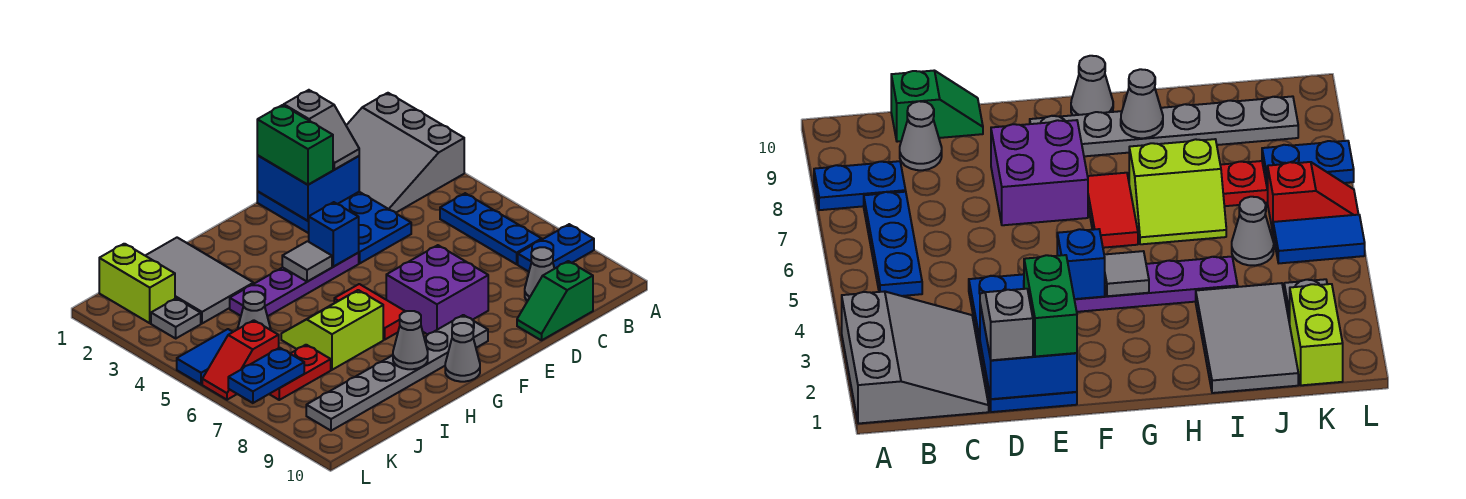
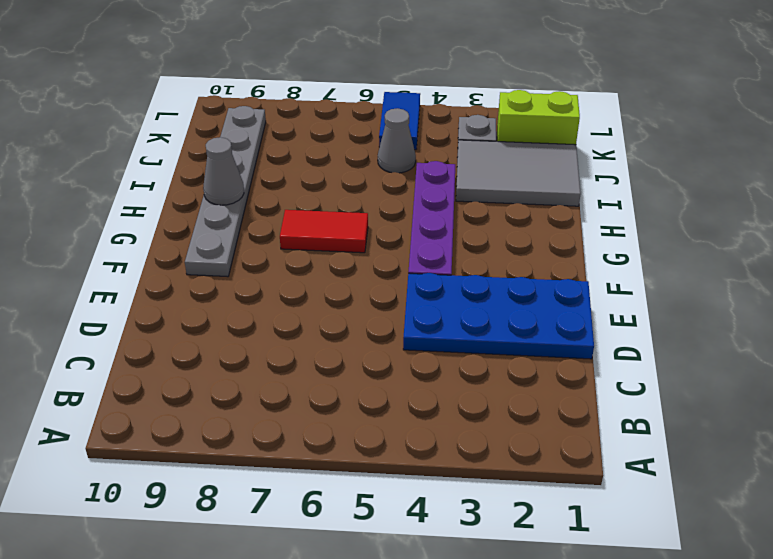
none -> grey 3x3 slope [346,93,464,213]
none -> blue 1x2 plate [518,224,594,272]
none -> blue 1x3 plate [440,193,542,264]

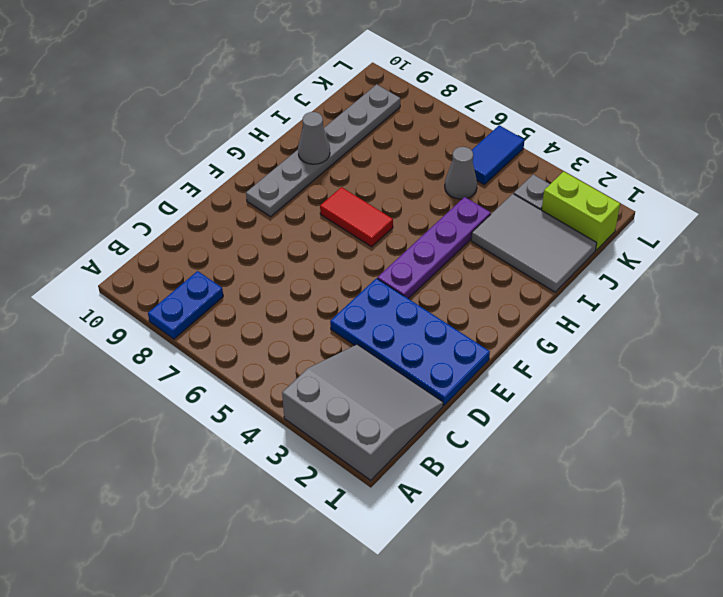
none -> blue 1x3 plate [440,193,542,264]
none -> grey 1x1 cone [525,247,554,301]
none -> green 1x2 slope [517,261,593,340]

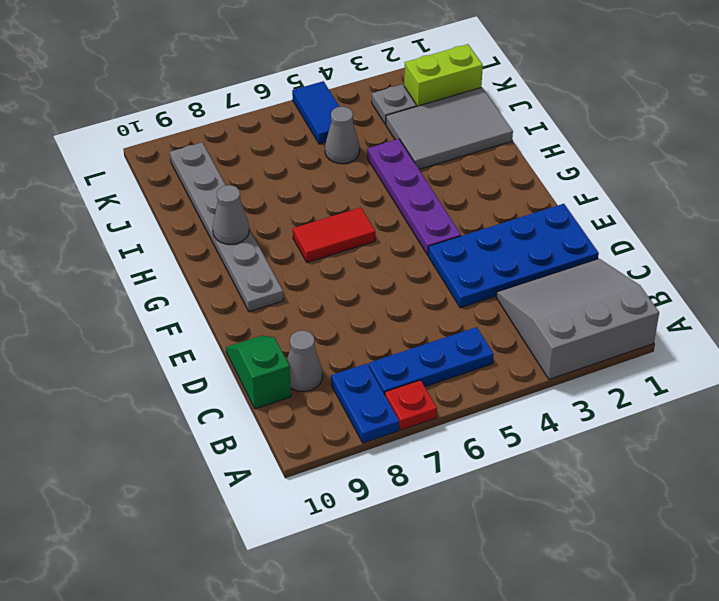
red 1x1 plate [385,380,437,430] -> none
none -> purple 2x2 brick [386,245,488,335]
none -> grey 1x1 cone [445,323,480,382]
none -> lime 2x2 slope [281,290,383,370]

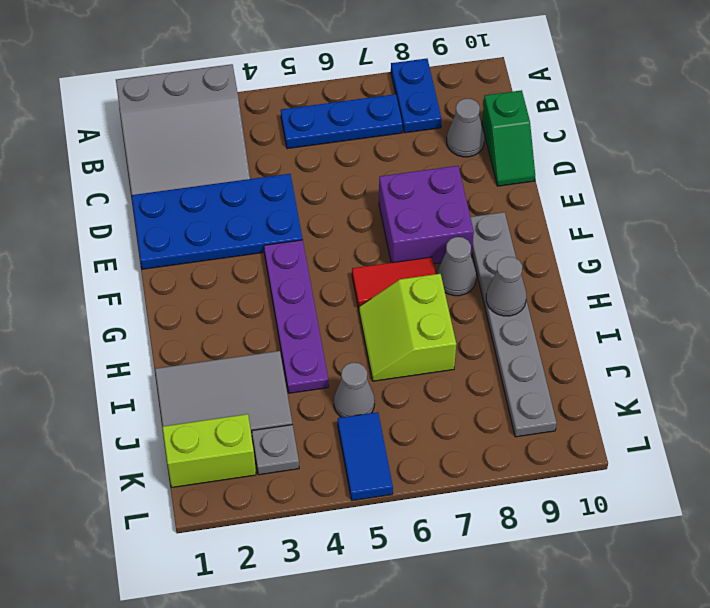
grey 1x1 cone [437,237,476,296] -> grey 1x1 cone moved to [445,323,480,382]
none -> red 1x2 plate [270,345,331,400]
none -> red 1x2 slope [202,320,279,400]
none -> blue 2x2 brick [257,156,359,221]

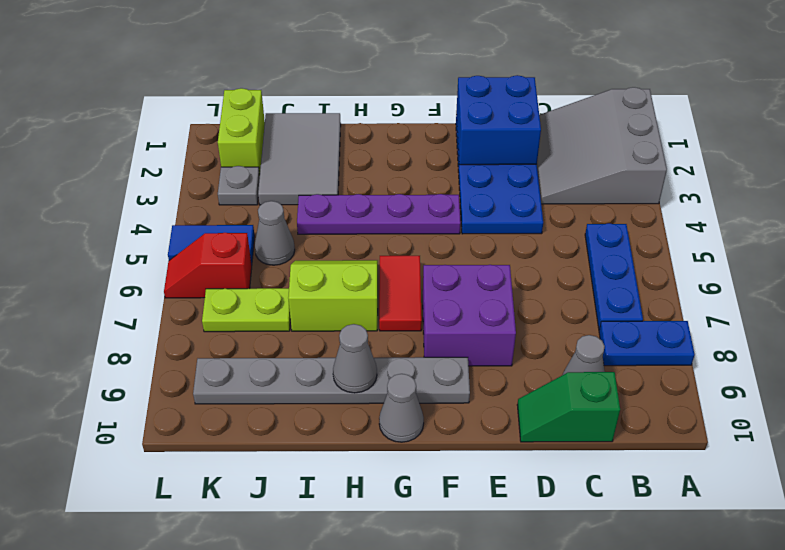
lime 1x2 plate [202,288,290,332] -> red 1x2 plate [270,345,331,400]
none -> blue 1x1 brick [309,202,359,266]
none -> grey 1x1 tile [282,241,332,282]
none -> blue 1x2 plate [228,348,304,403]

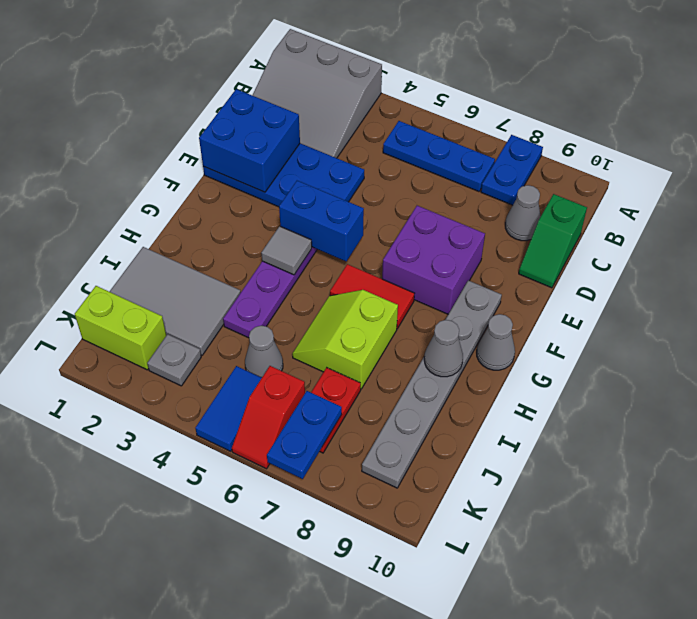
blue 1x2 brick [279,181,364,261] -> blue 1x1 brick [309,202,359,266]
none -> grey 1x2 slope [284,90,359,170]
none -> green 1x2 brick [257,105,333,185]

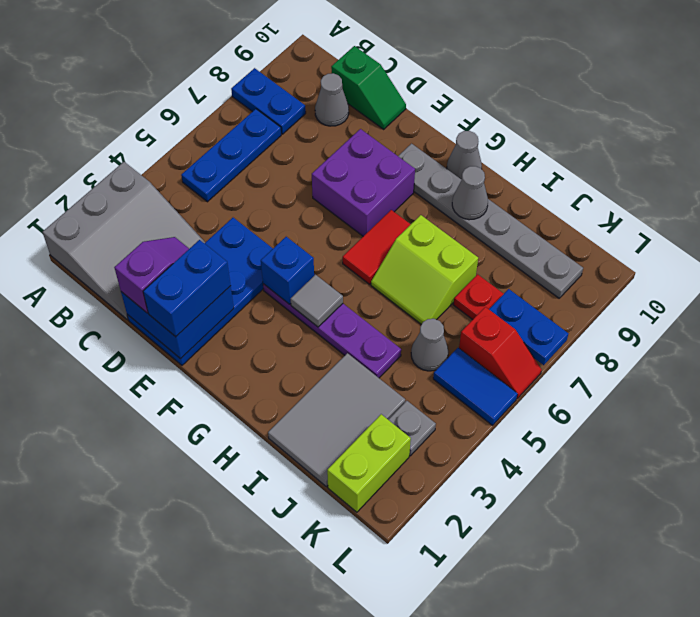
purple 1x2 slope [114,237,189,313] -> grey 1x2 slope [284,90,359,170]
blue 1x2 brick [143,240,231,337] -> green 1x2 brick [257,105,333,185]

